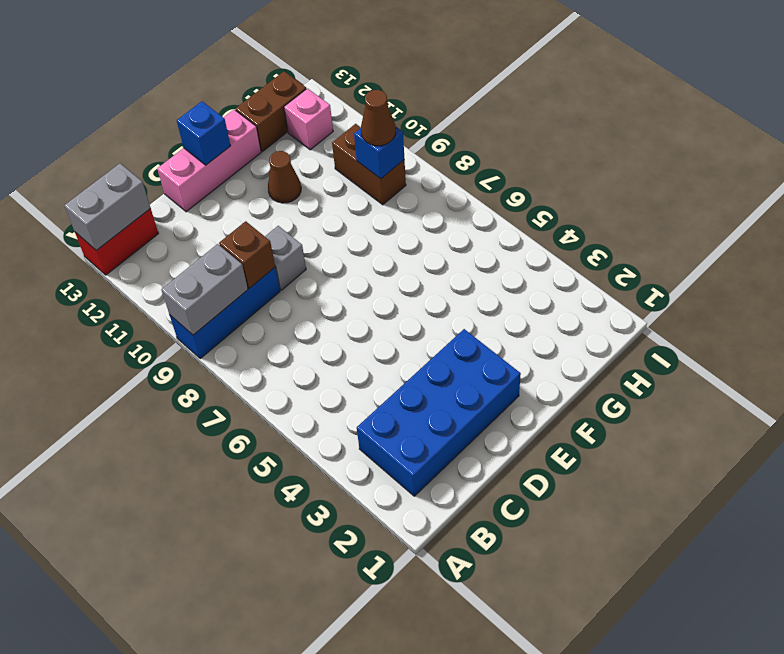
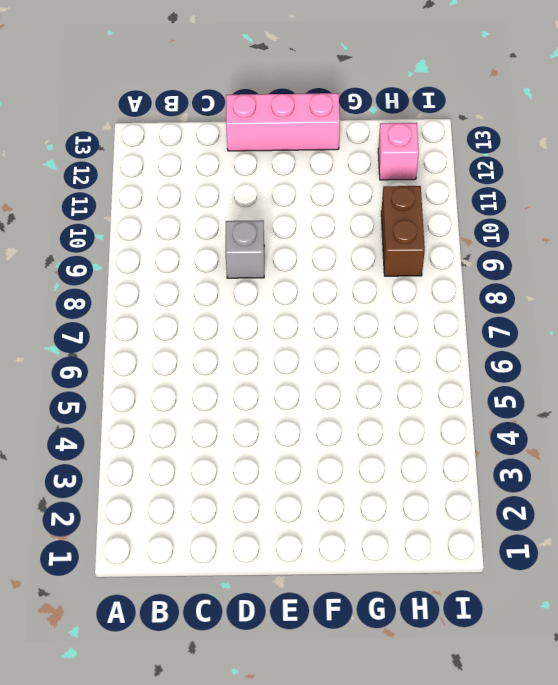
none -> blue 1x3 brick [170,268,280,359]
none -> red 1x2 brick [75,209,158,275]
none -> blue 2x4 brick [357,329,521,496]

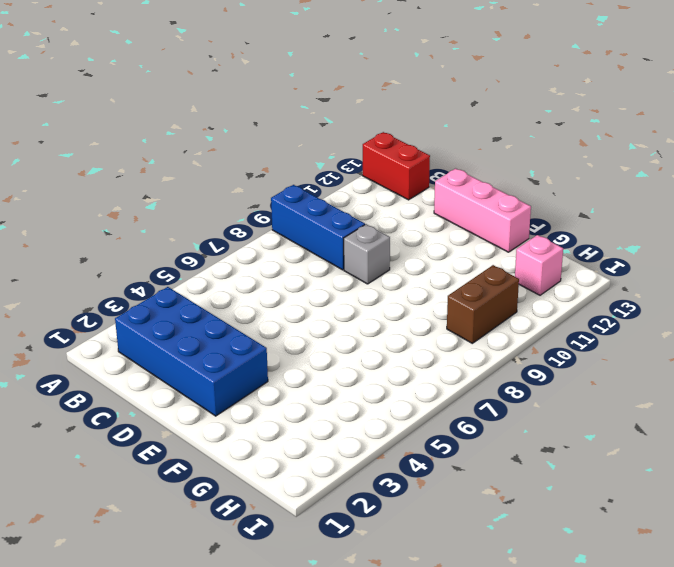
none -> brown 1x1 cone [268,151,301,203]
none -> brown 1x2 brick [236,71,306,151]
none -> grey 1x2 brick [161,244,248,335]

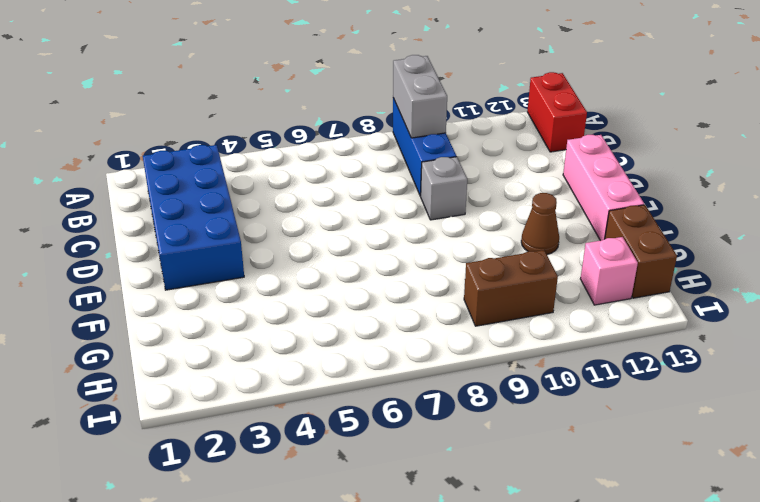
none -> grey 1x2 brick [64,163,151,250]
none -> brown 1x1 brick [219,221,275,288]
none -> blue 1x1 brick [177,102,230,165]

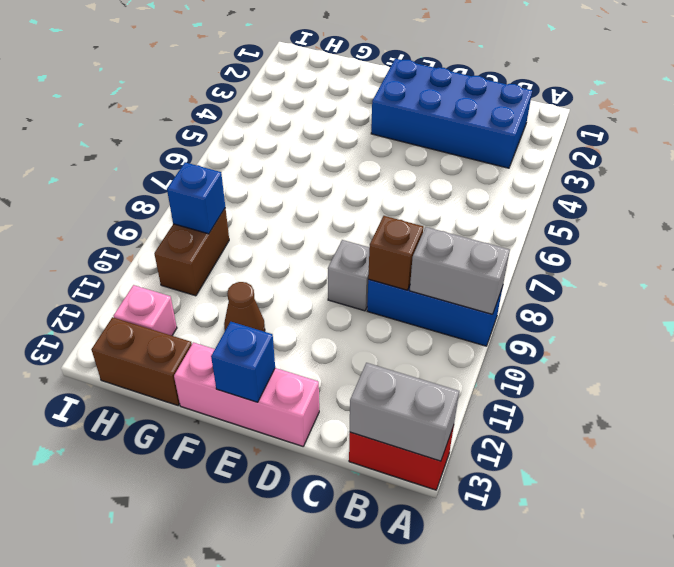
none -> brown 1x1 cone [361,90,396,146]

